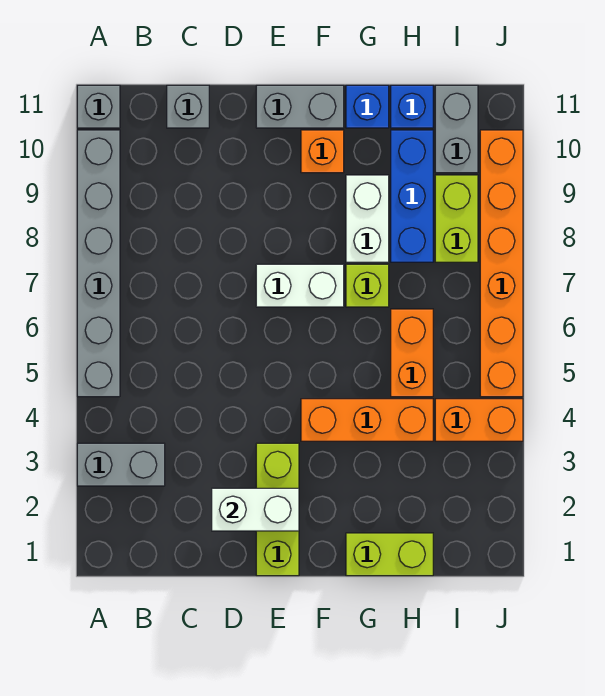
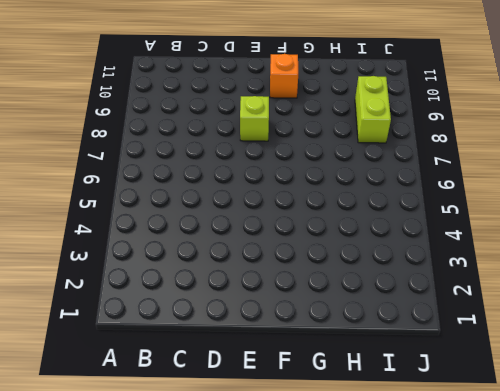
lime 1x1 brick [240,96,269,141] -> lime 1x1 brick moved to [346,264,389,307]
none -> grey 1x2 brick [77,443,165,486]
none -> grey 1x6 brick [77,130,120,397]
none -> grey 1x1 brick [77,85,120,128]

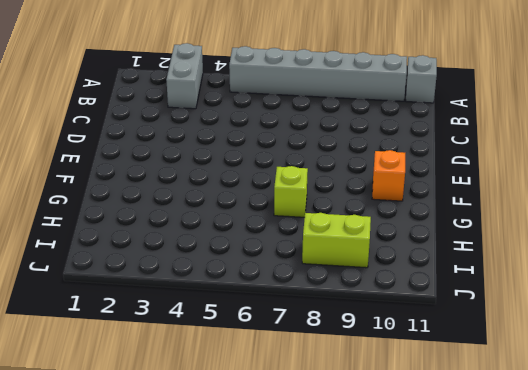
none -> grey 1x1 brick [167,85,209,128]
none -> lime 1x3 brick [256,443,299,576]
none -> white 1x2 brick [256,264,344,307]

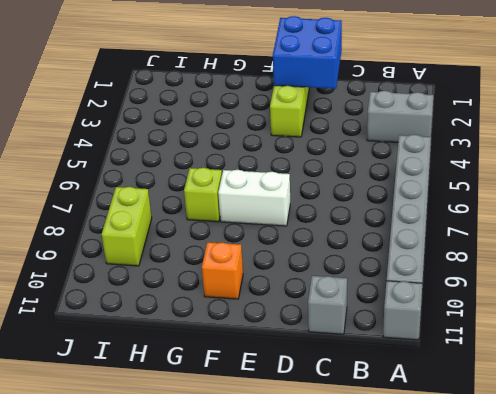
blue 2x2 brick [273,16,342,89] -> white 1x2 brick [212,488,299,531]
none -> grey 1x2 brick [256,85,344,128]
none -> orange 1x3 brick [301,399,433,441]
none -> lime 1x2 brick [346,533,433,576]

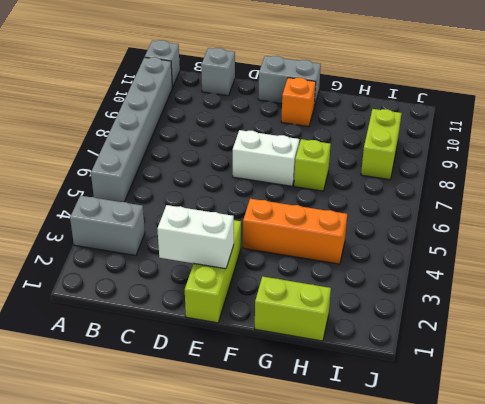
none -> white 1x2 brick [346,175,389,262]
none -> blue 1x1 brick [346,85,389,128]
none -> orange 1x2 brick [391,309,433,397]

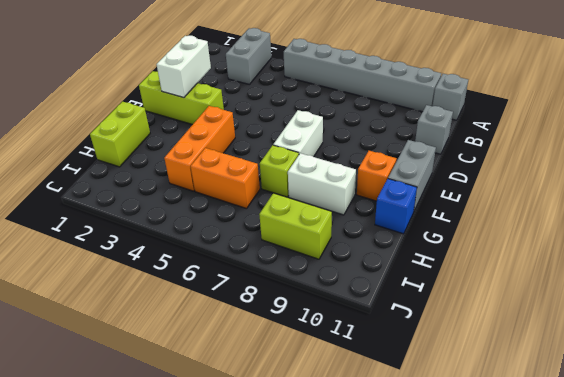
none -> blue 1x3 brick [391,130,433,262]
none -> blue 1x1 brick [391,85,433,128]
none -> orange 1x2 brick [435,399,523,441]

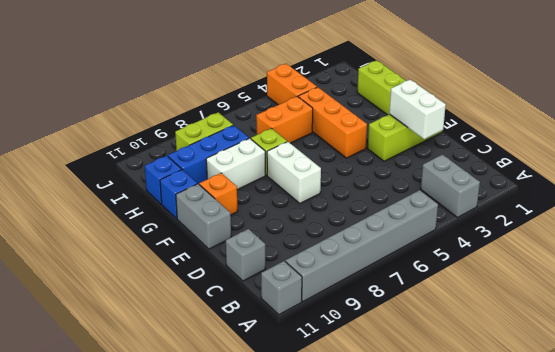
none -> grey 1x2 brick [435,85,478,173]
none -> orange 1x6 brick [480,130,523,397]

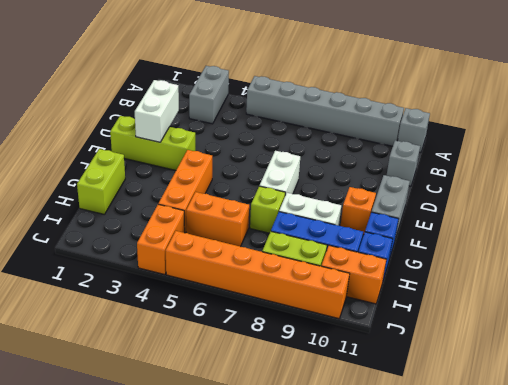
orange 1x2 brick [321,245,387,304] -> grey 1x2 brick [435,85,478,173]

